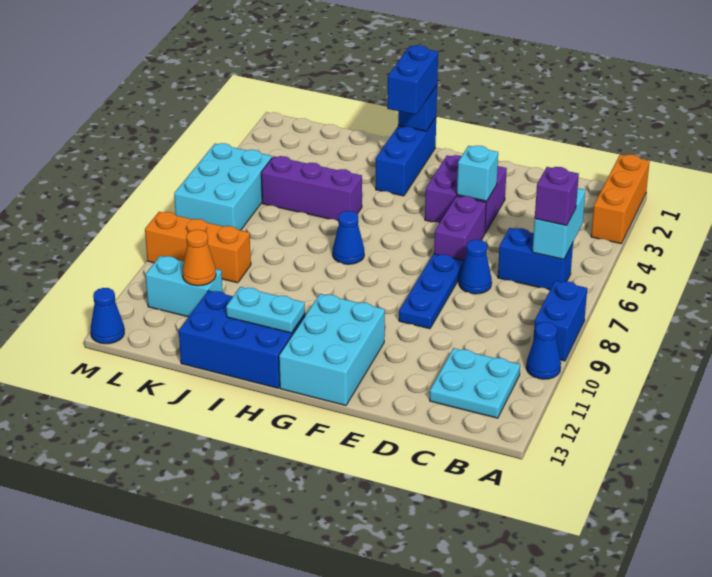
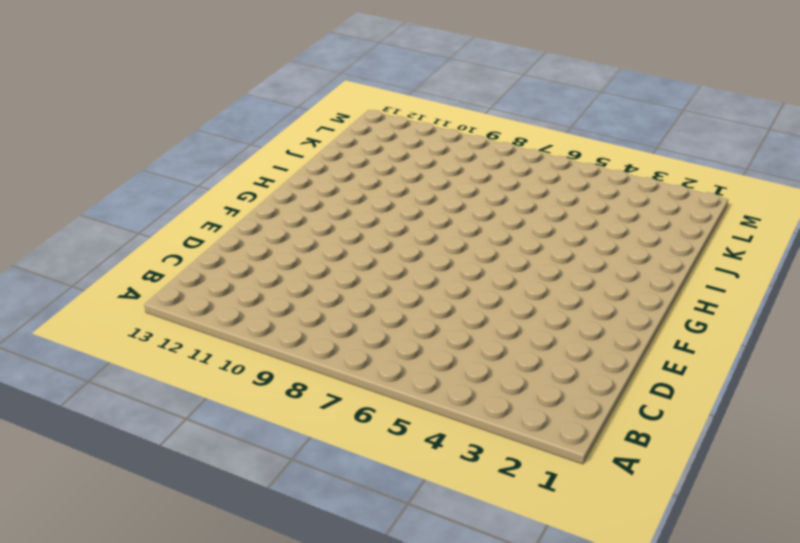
none -> orange 1x3 brick [591,154,650,244]
none -> blue 1x2 brick [533,281,587,361]
none -> blue 1x1 cone [526,322,561,379]

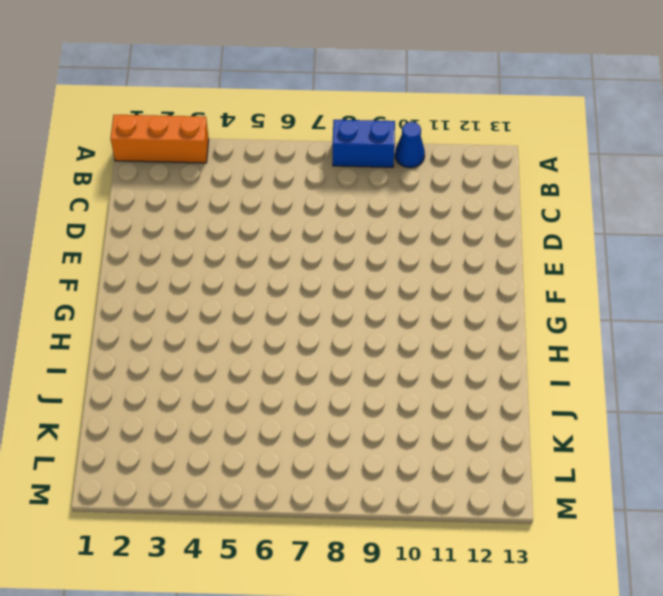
none -> blue 1x2 brick [498,228,573,290]
none -> cyan 2x2 plate [430,348,520,418]
none -> blue 1x1 cone [459,240,492,294]

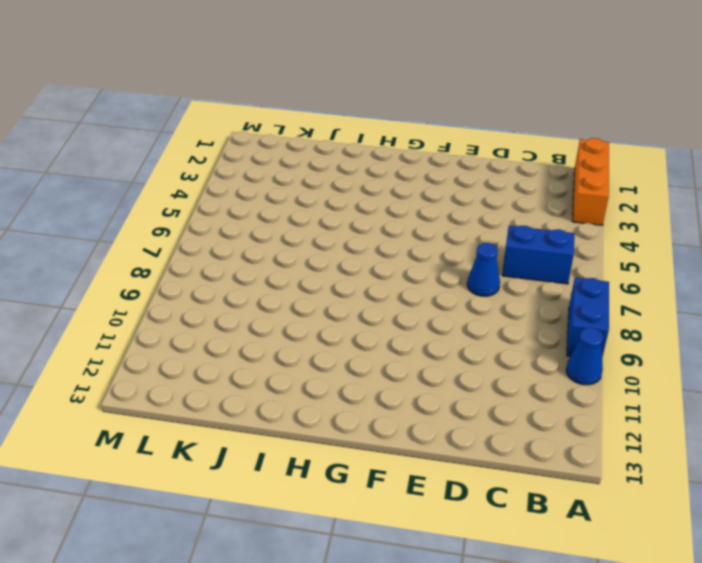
none -> cyan 2x2 plate [430,348,520,418]
none -> purple 2x2 brick [425,155,507,233]
none -> purple 1x2 brick [434,196,486,261]

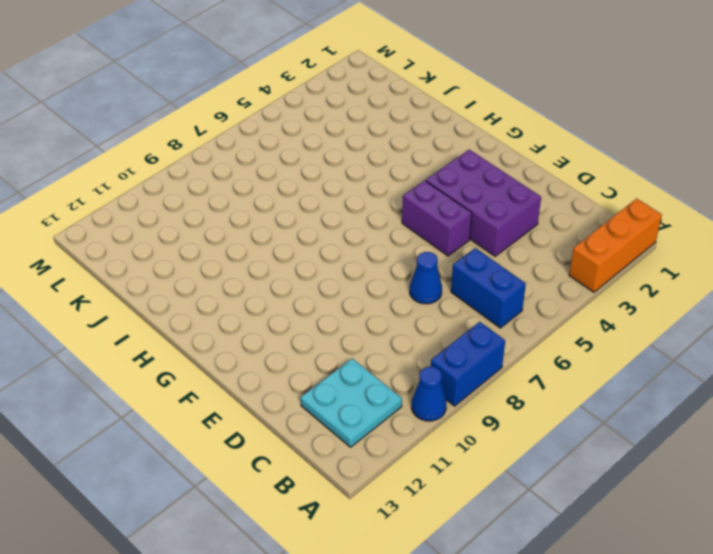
purple 2x3 brick [426,150,541,256] -> purple 2x2 brick [425,155,507,233]
purple 1x2 brick [402,180,472,256] -> purple 1x2 brick turned to [434,196,486,261]
none -> blue 1x3 plate [399,254,464,329]
none -> cyan 2x3 brick [279,294,385,406]
none -> blue 1x3 brick [376,118,436,196]

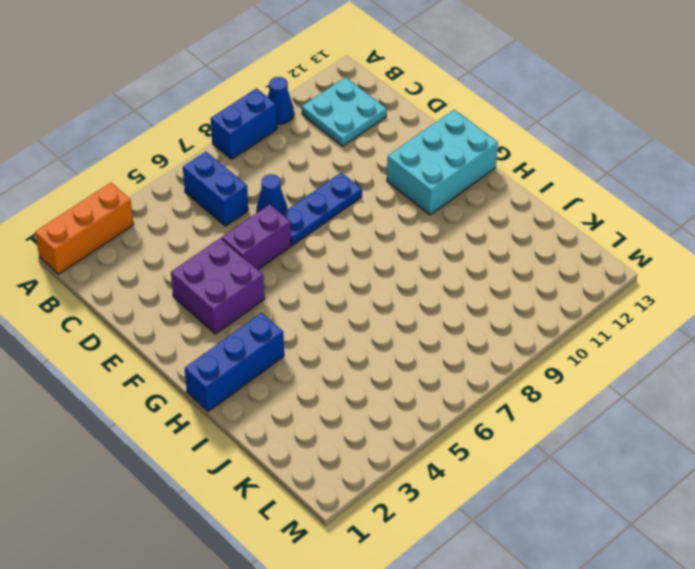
none -> blue 1x1 cone [333,211,364,264]
none -> blue 2x3 brick [179,290,305,388]
none -> purple 1x3 brick [261,156,362,221]

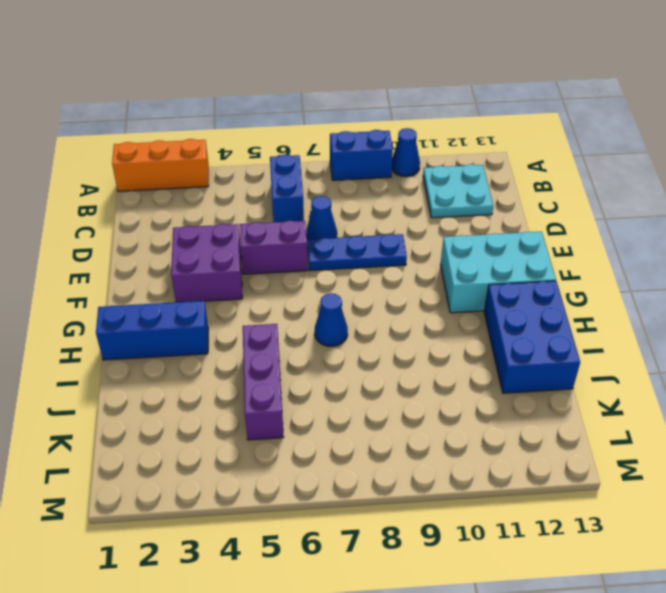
none -> orange 1x3 brick [145,212,251,283]
none -> cyan 1x2 brick [145,256,223,317]
none -> cyan 2x3 brick [174,143,272,230]

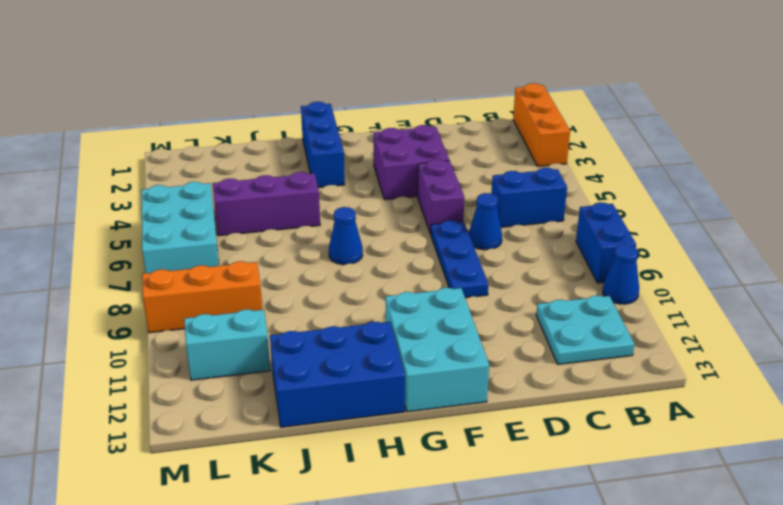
none -> blue 1x1 cone [91,288,124,344]
none -> cyan 1x2 brick [532,188,586,259]
none -> cyan 1x1 brick [457,146,498,201]

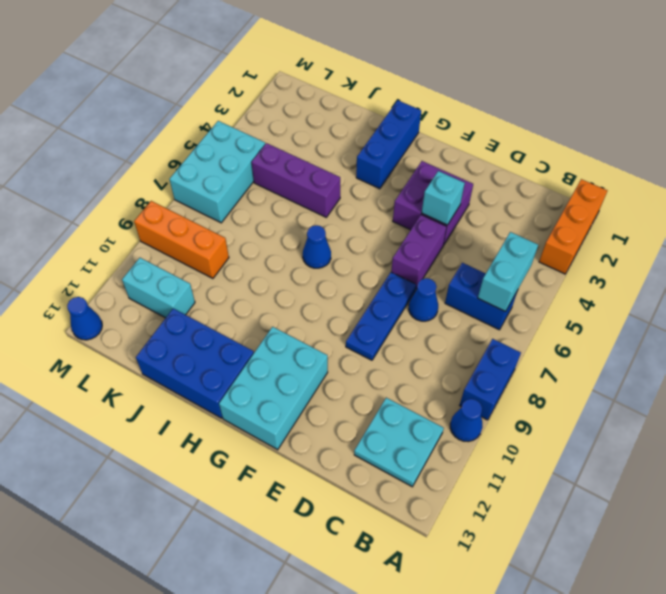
none -> blue 1x1 brick [398,85,437,131]
none -> cyan 1x2 plate [226,287,305,333]
none -> orange 1x1 cone [182,230,216,286]

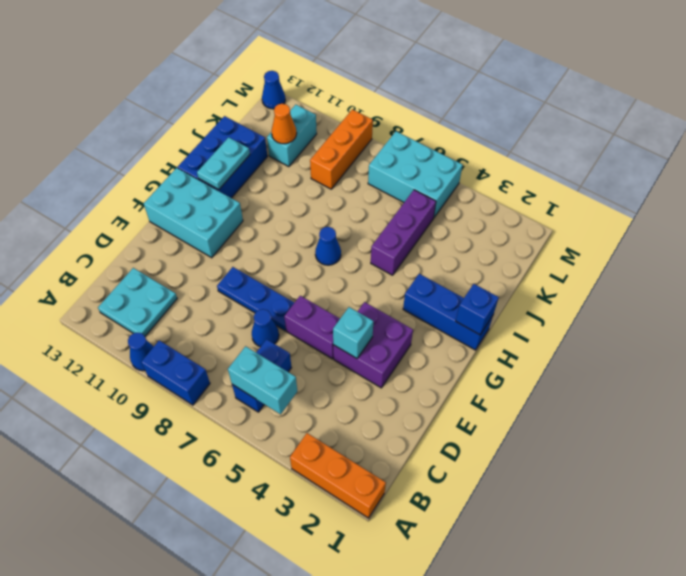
none -> purple 1x1 brick [535,167,579,226]
none -> blue 1x2 brick [387,45,438,115]

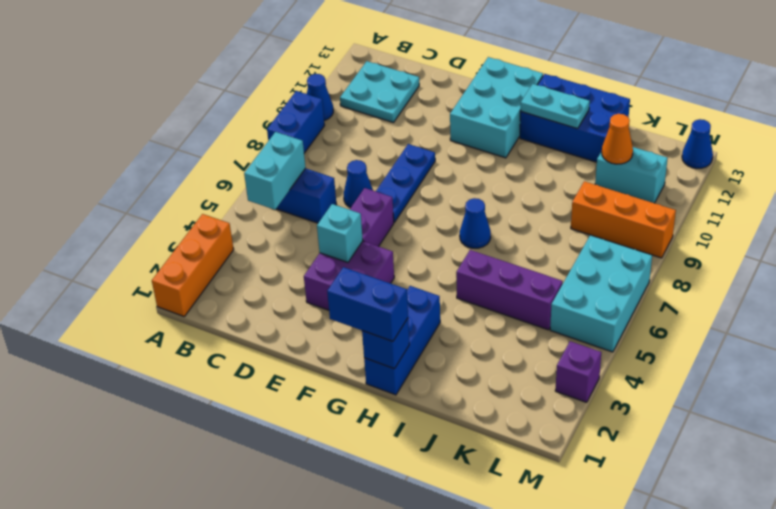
blue 1x2 brick [327,267,408,341] -> blue 1x2 brick turned to [387,45,438,115]
purple 1x1 brick [555,341,601,402] -> purple 1x1 brick moved to [535,167,579,226]

